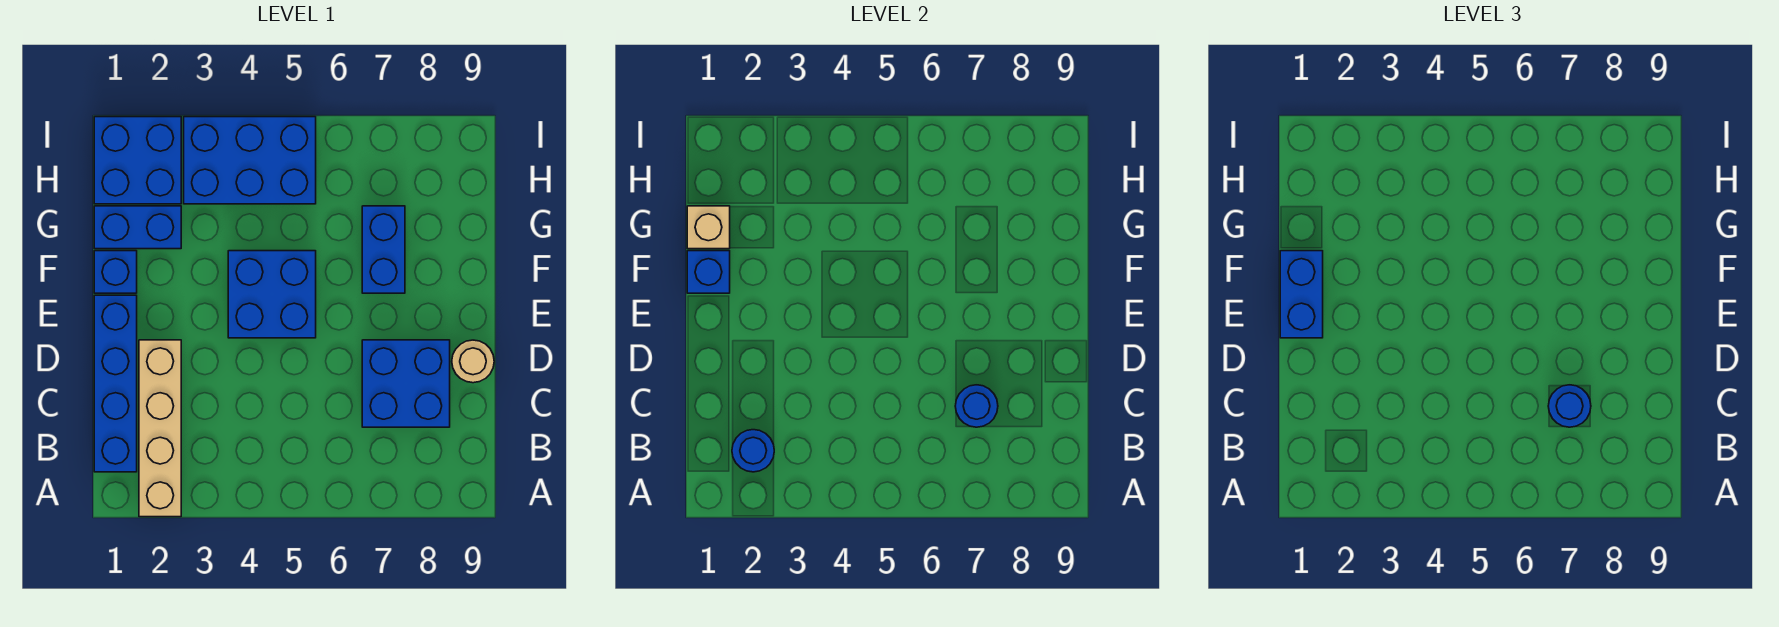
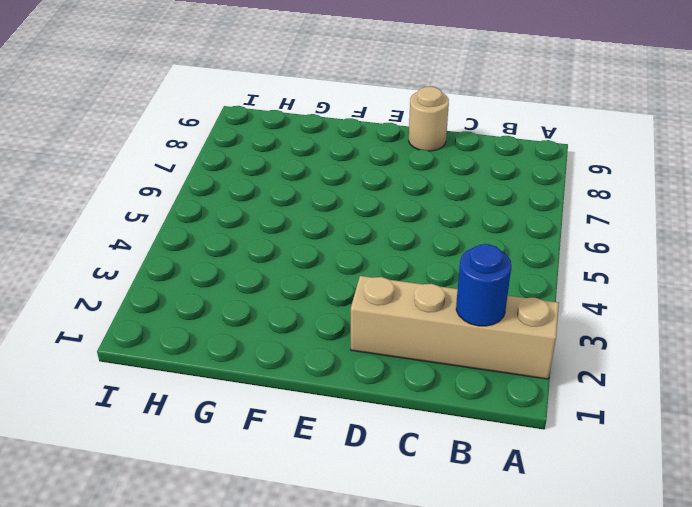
none -> blue 1x4 brick [94,295,137,472]
none -> blue 2x2 brick [362,340,450,427]
none -> blue 2x2 brick [228,251,316,338]

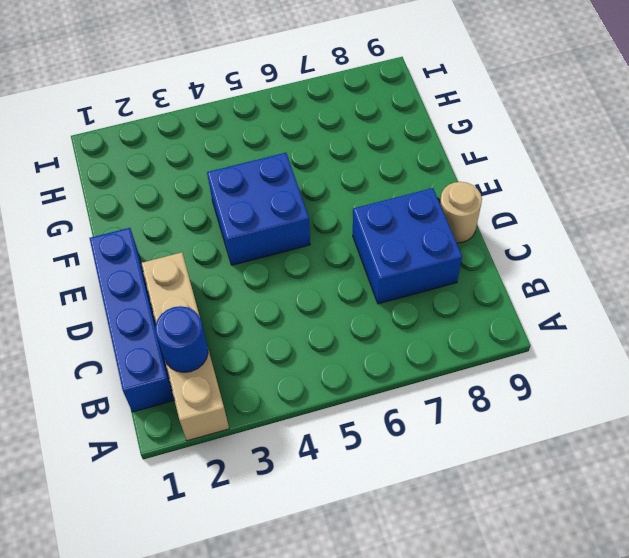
none -> blue 1x1 brick [94,251,137,293]
none -> blue 1x2 brick [362,206,405,293]
none -> blue 1x2 brick [94,206,181,249]

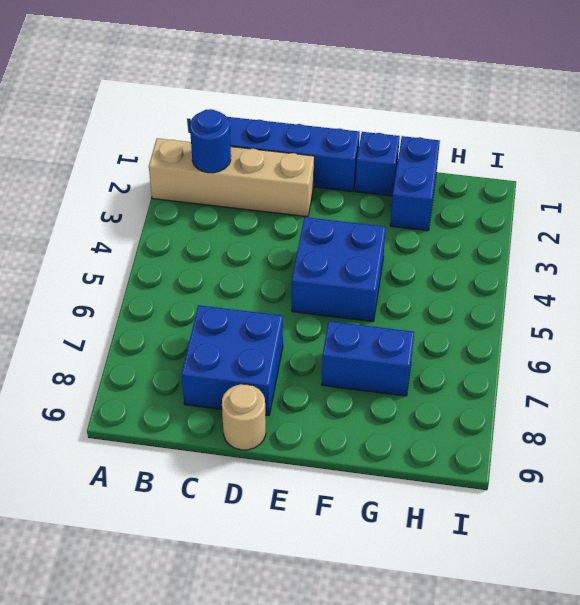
none -> blue 2x2 brick [94,117,181,204]
none -> blue 2x3 brick [184,117,316,204]
none -> blue 1x1 round brick [955,385,998,427]

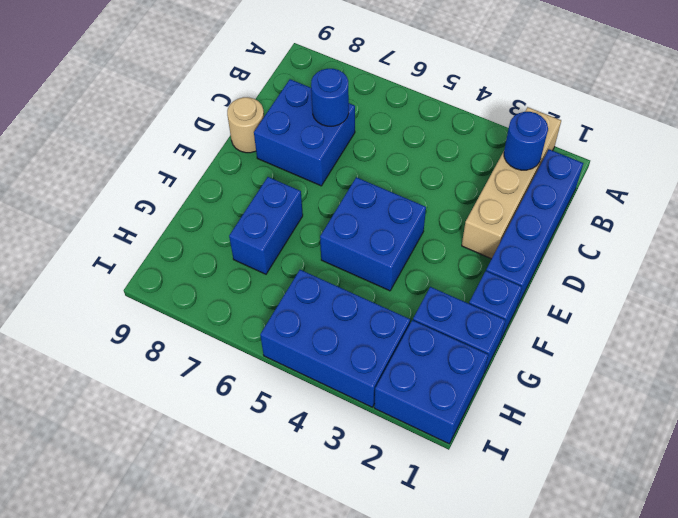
none -> blue 1x1 brick [687,251,730,293]
none -> tan 1x1 brick [687,206,730,249]
none -> blue 1x1 round brick [1548,385,1591,427]

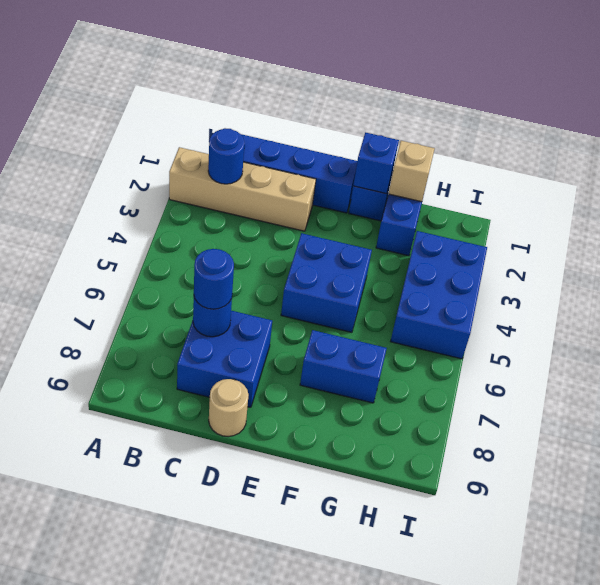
none -> blue 2x2 brick [94,117,181,204]
none -> blue 1x2 brick [1280,251,1323,338]

